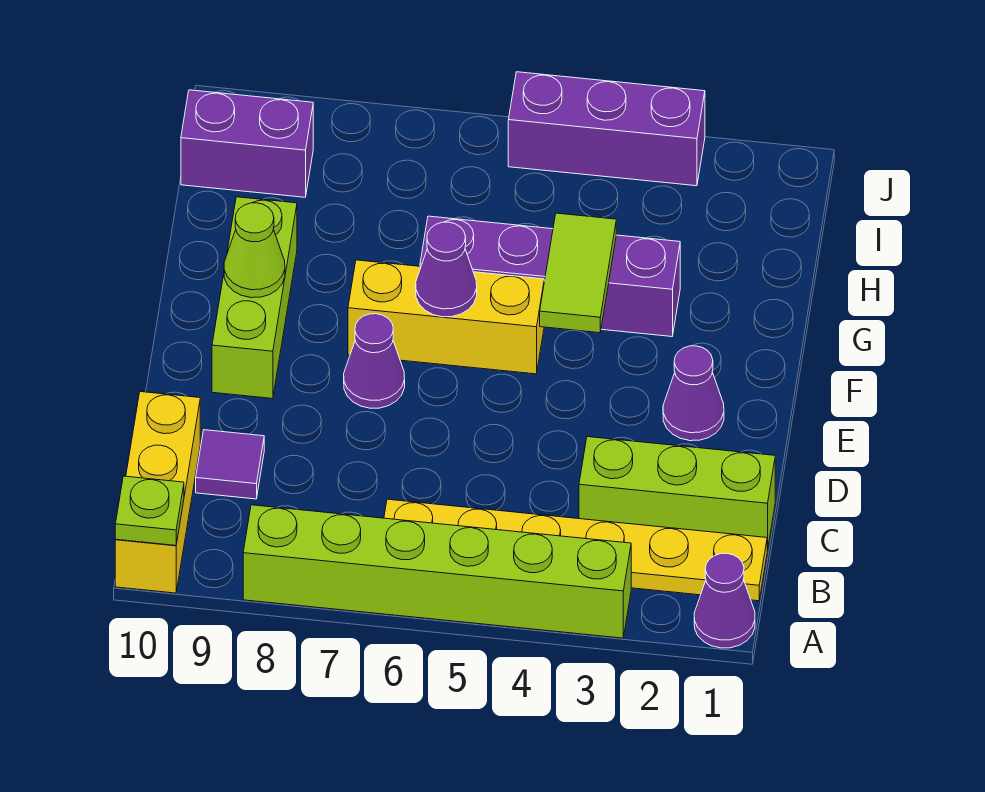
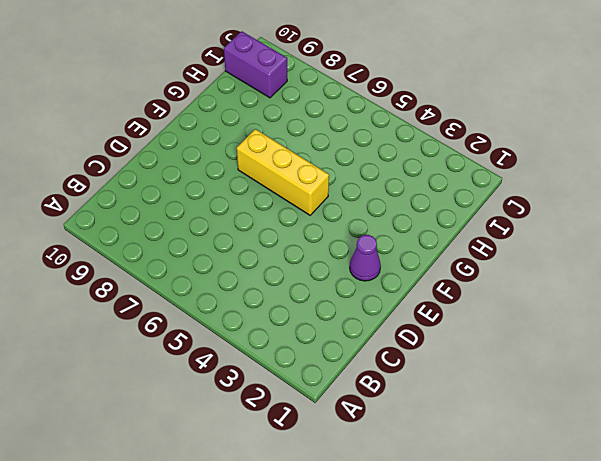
none -> purple 1x1 cone [694,553,755,648]
none -> lime 1x6 brick [243,505,631,638]
none -> yellow 1x3 brick [115,392,200,593]

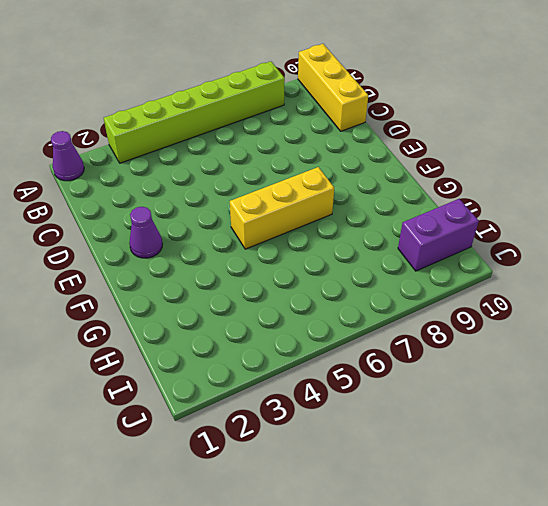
none -> yellow 1x6 plate [384,499,767,601]
none -> lime 1x3 brick [579,437,775,550]
none -> purple 1x1 tile [196,430,264,499]

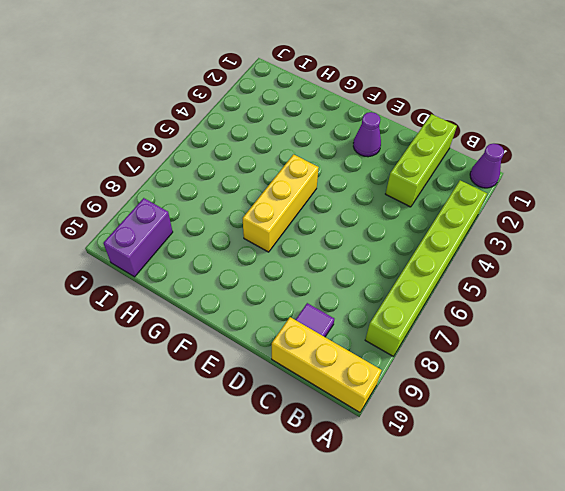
none -> yellow 1x6 plate [384,499,767,601]
none -> purple 1x1 cone [344,314,405,408]
none -> lime 1x3 brick [212,197,297,399]

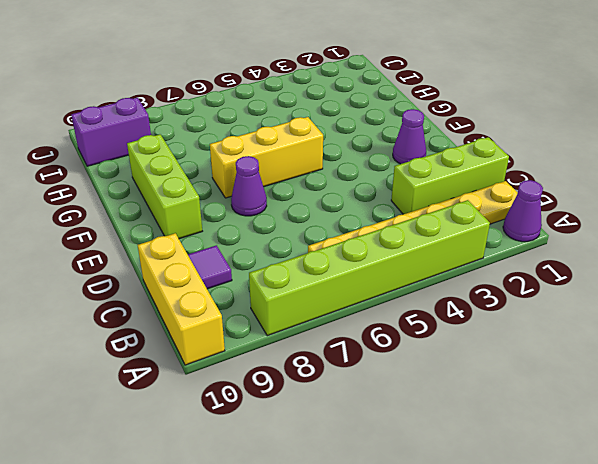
none -> purple 1x4 brick [420,216,680,337]
none -> purple 1x3 brick [508,72,705,186]
none -> lime 1x1 plate [115,476,184,545]

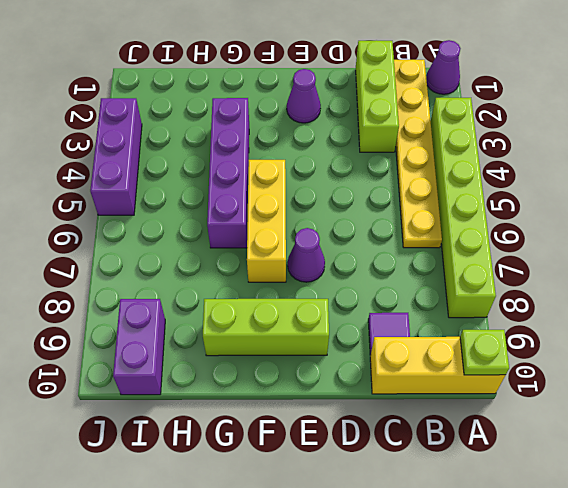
none -> lime 1x2 tile [540,213,616,333]
none -> purple 1x1 cone [416,222,477,317]
none -> lime 1x1 cone [224,203,285,298]

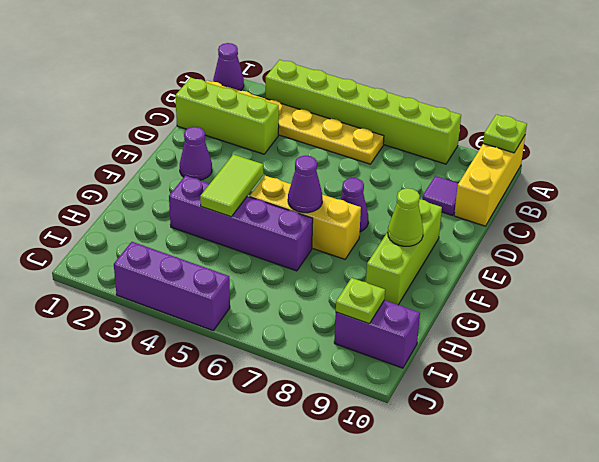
lime 1x1 plate [336,278,385,324] -> none

